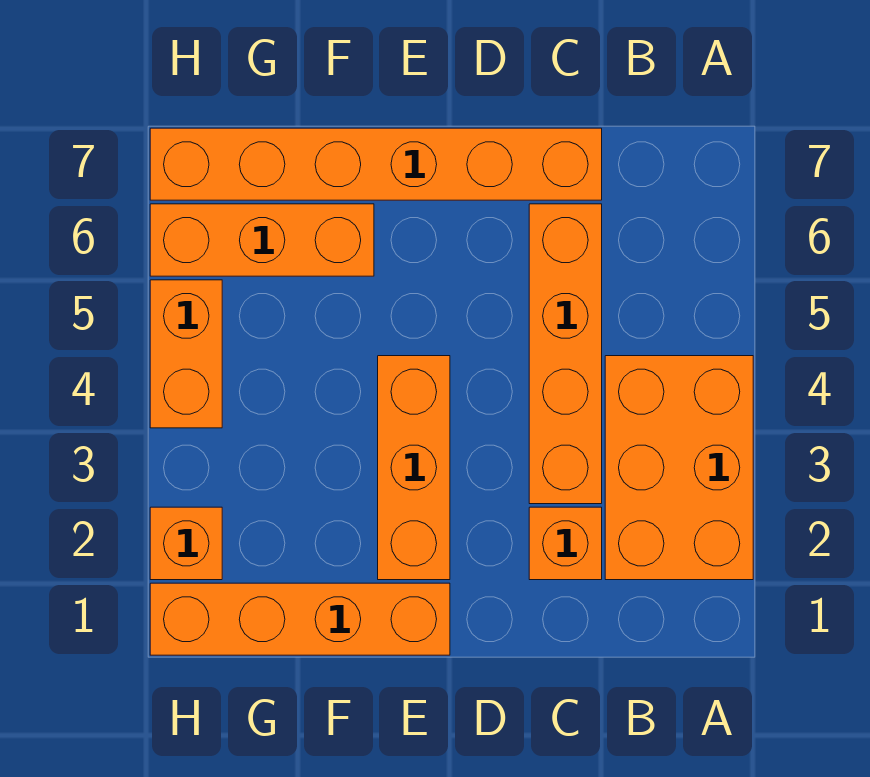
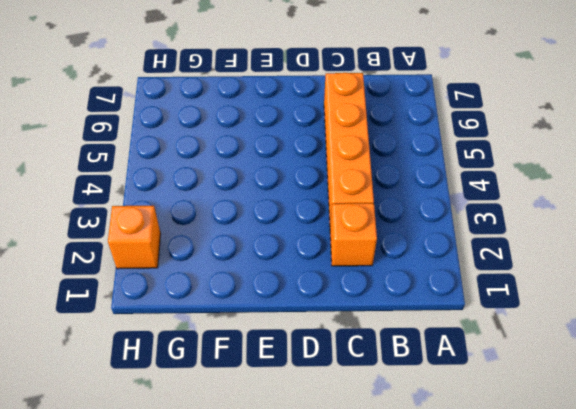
none -> orange 2x3 brick [605,356,753,580]
none -> orange 1x6 brick [150,128,602,200]

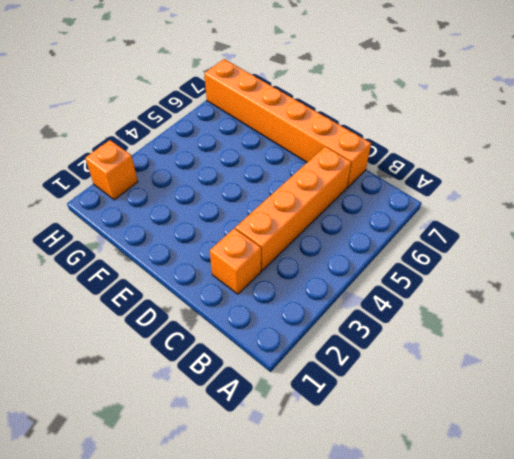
none -> orange 2x3 brick [605,356,753,580]
none -> orange 1x4 brick [150,583,450,655]

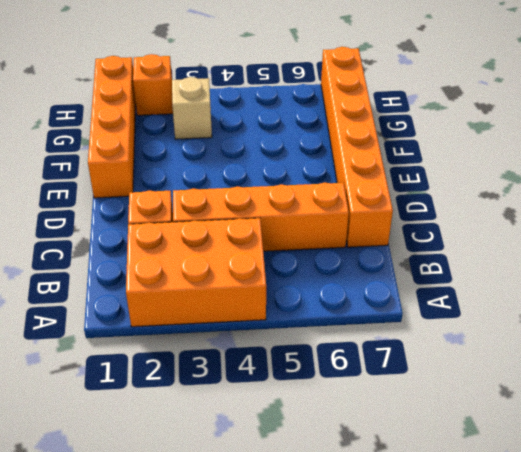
tan 1x1 brick [172,77,212,139] -> none
none -> orange 1x3 brick [378,356,450,580]
none -> orange 1x3 brick [150,204,374,276]

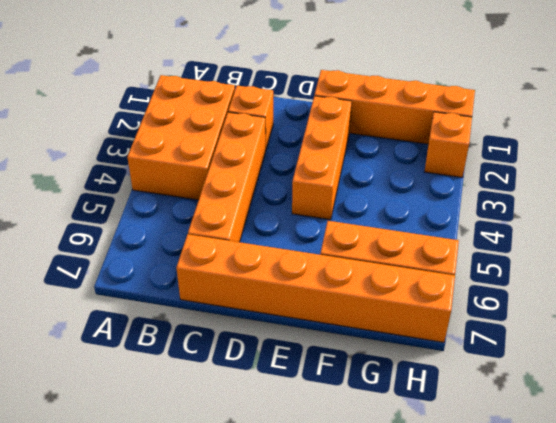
none -> orange 1x2 brick [150,280,222,428]

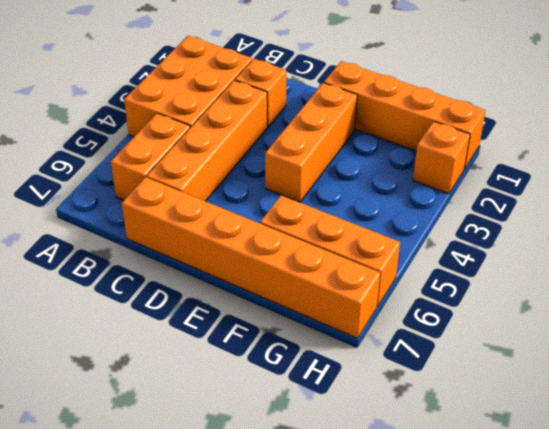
orange 1x2 brick [111,113,190,200] -> orange 1x2 brick moved to [150,280,222,428]

